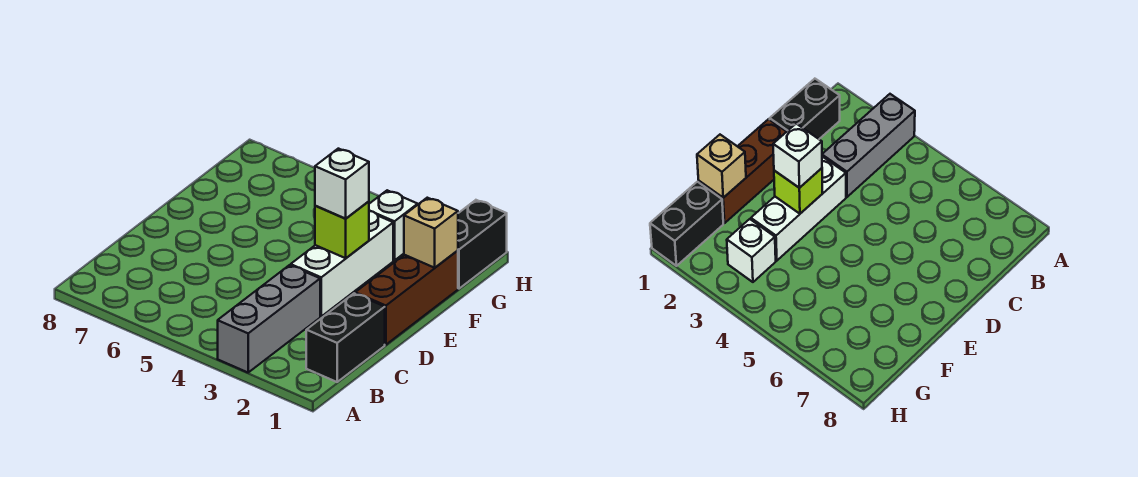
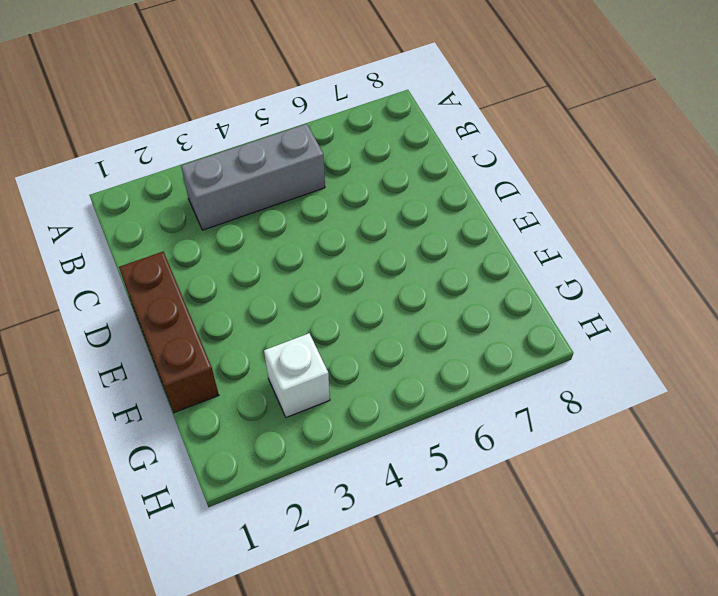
grey 1x3 brick [181,124,325,230] -> grey 1x3 brick turned to [218,265,320,372]
none -> black 1x2 brick [306,293,385,382]
none -> white 1x3 brick [291,211,393,316]

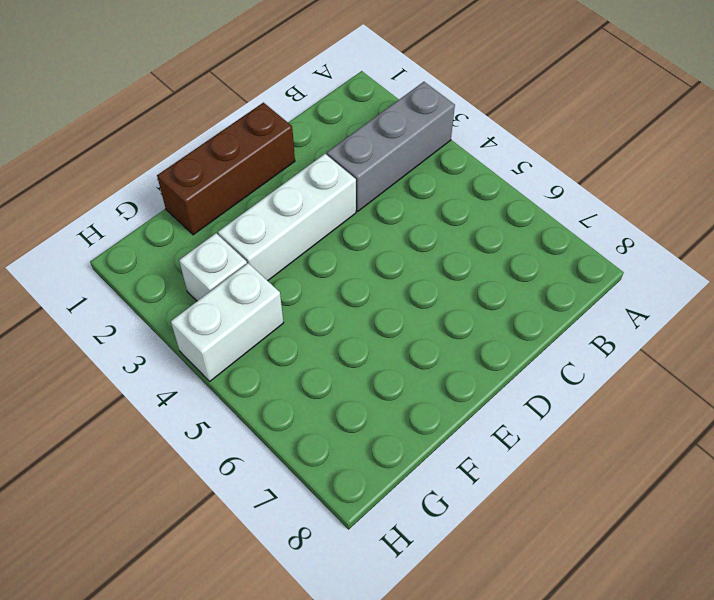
white 1x2 brick [171,263,284,381] -> none
none -> black 1x2 brick [306,293,385,382]
none -> black 1x2 brick [458,200,507,289]

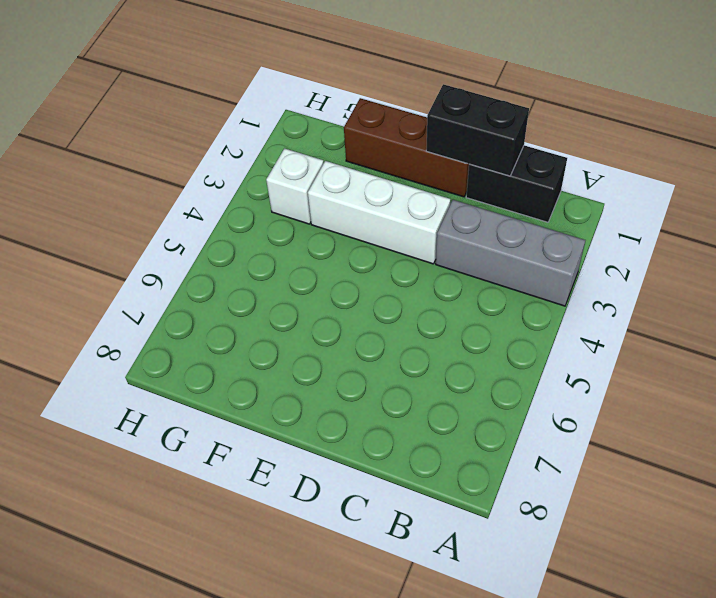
black 1x2 brick [426,84,529,176] -> black 1x2 brick moved to [458,200,507,289]
none -> lime 1x1 brick [315,201,369,258]
none -> tan 1x1 brick [404,198,458,268]

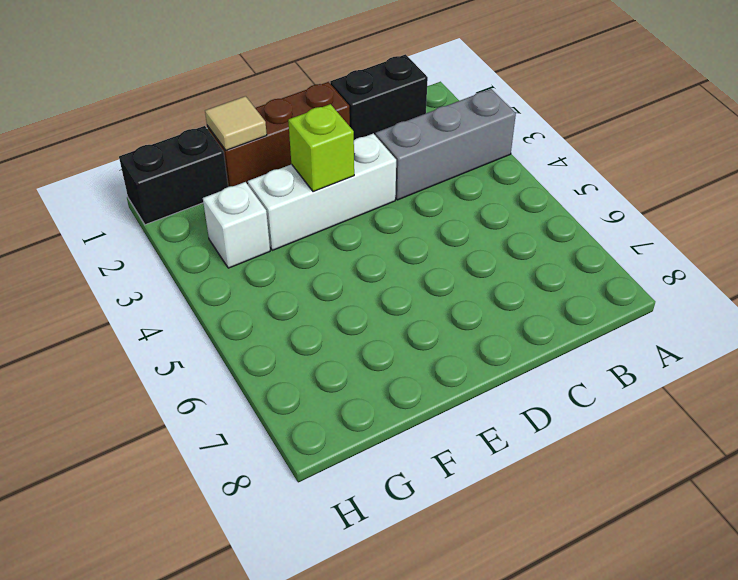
tan 1x1 tile [205,96,267,150] -> tan 1x1 brick [404,198,458,268]
none -> white 1x1 brick [315,149,369,219]

